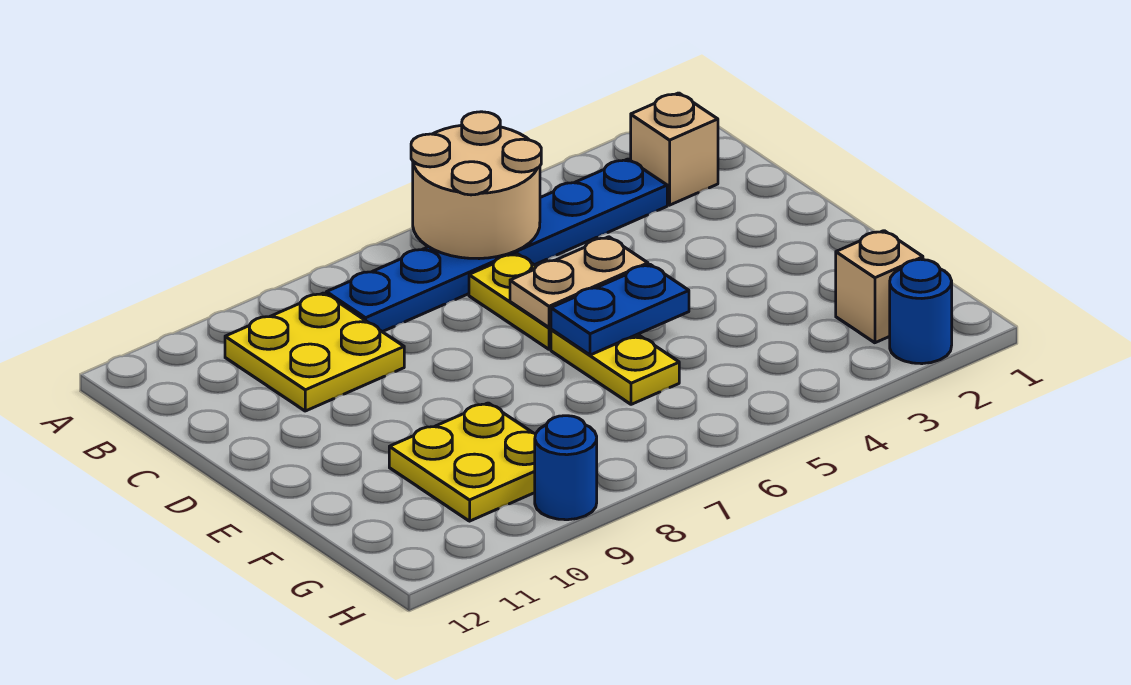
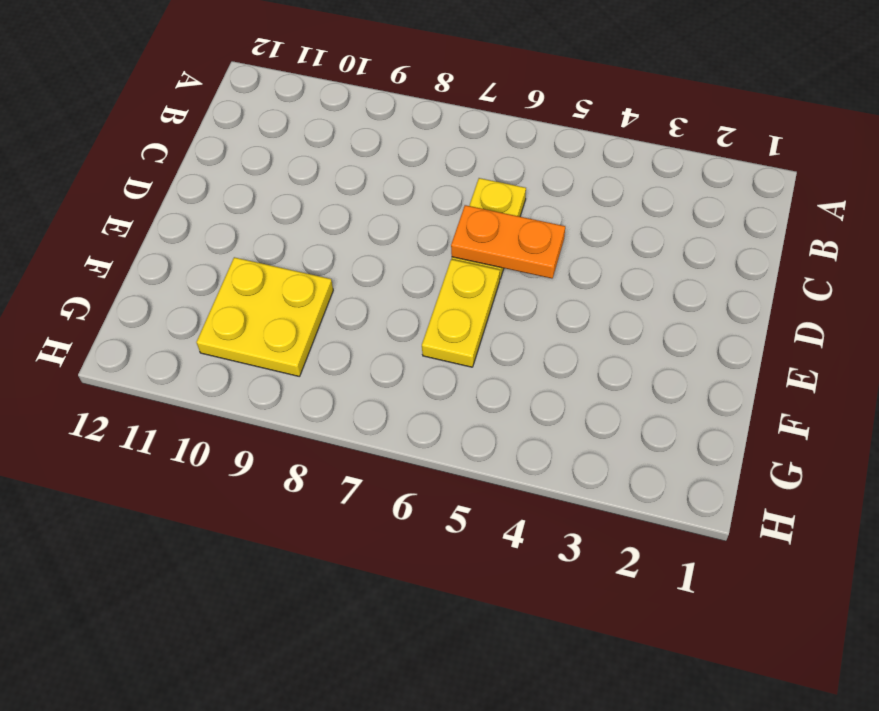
orange 1x2 plate [451,205,565,278] -> tan 1x2 plate [510,237,648,327]
none -> tan 1x1 brick [630,93,718,205]
none -> blue 1x6 plate [326,159,667,332]
none -> yellow 2x2 plate [225,293,404,411]

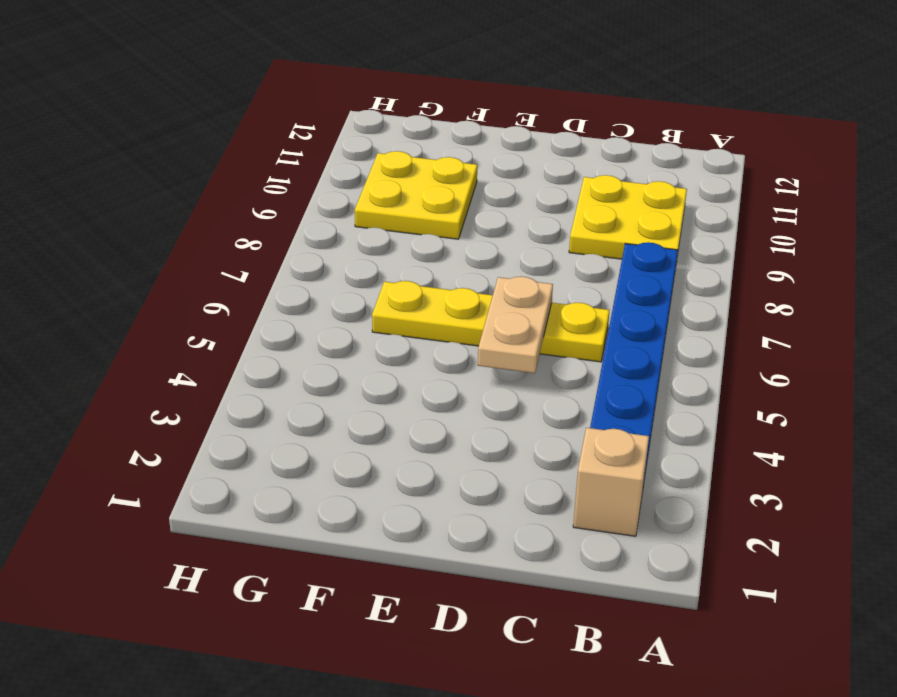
none -> tan 1x1 brick [836,231,923,343]
none -> blue 1x1 round brick [890,259,952,364]
none -> blue 1x1 round brick [535,416,597,520]

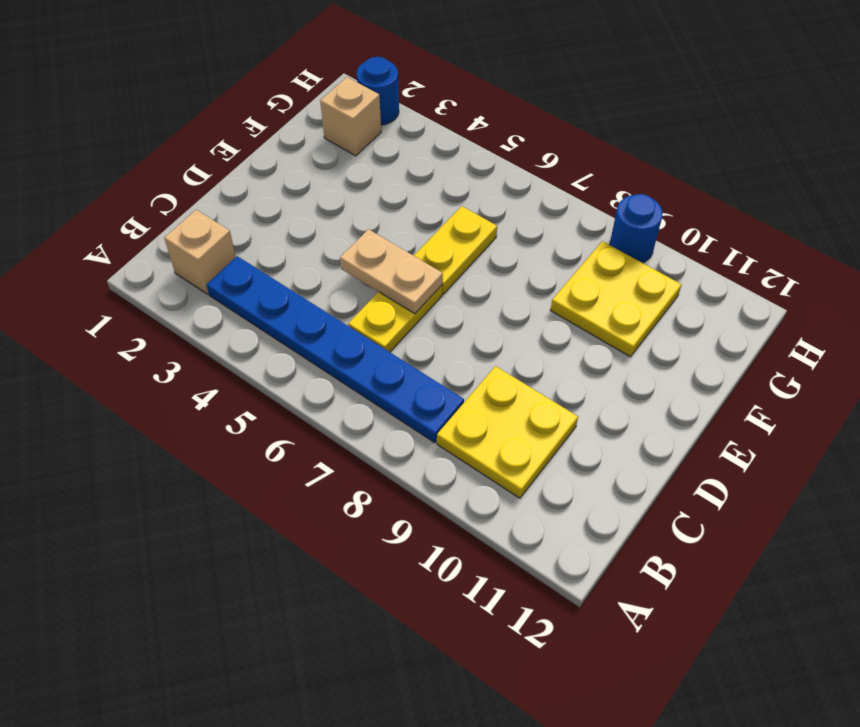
none -> tan 2x2 round brick [411,112,541,259]
none -> blue 1x2 plate [551,264,689,355]

